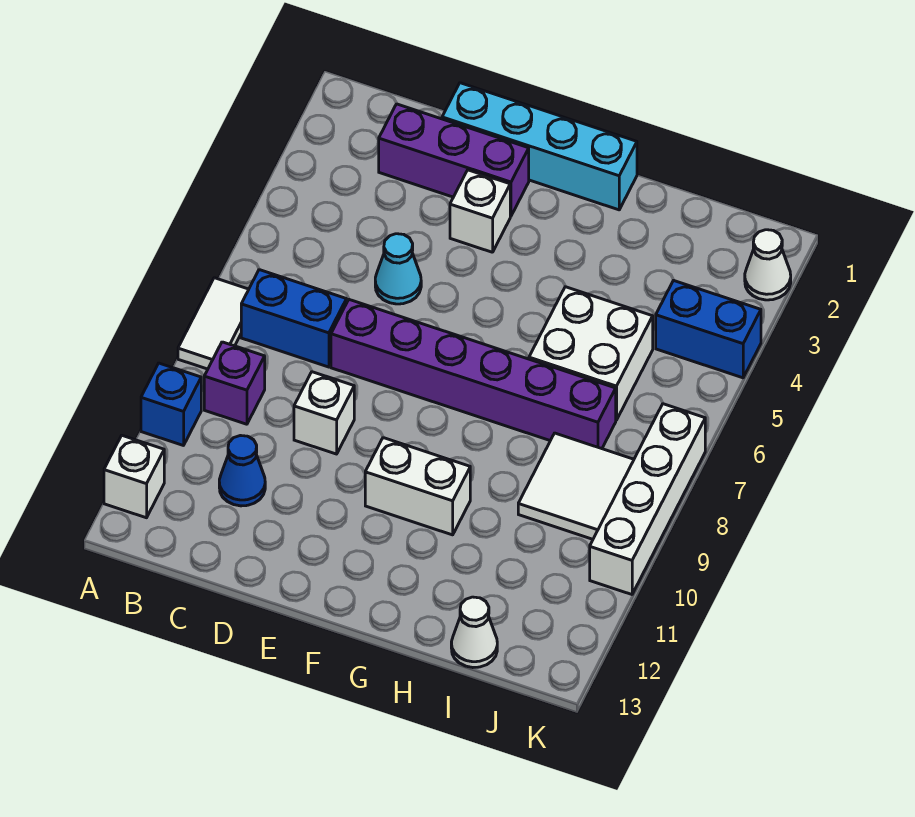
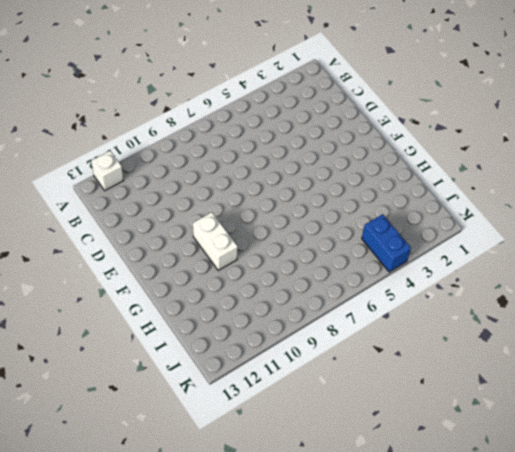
none -> white 1x2 tile [178,278,249,369]
none -> blue 1x1 brick [141,363,201,446]
none -> blue 1x2 brick [241,270,347,367]

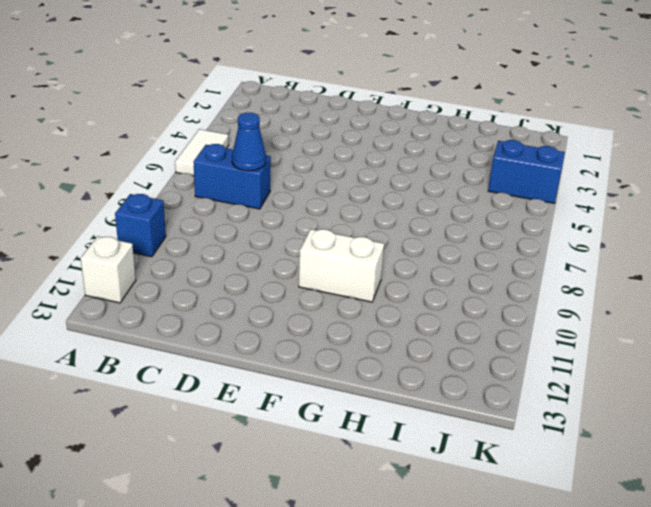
white 1x2 tile [175,129,229,176] -> white 1x2 tile moved to [178,278,249,369]
blue 1x1 cone [232,113,266,171] -> blue 1x1 cone moved to [219,436,265,506]
none -> purple 1x1 brick [204,342,265,424]
none -> purple 1x3 brick [379,104,529,216]
none -> cyan 1x4 brick [442,83,637,210]

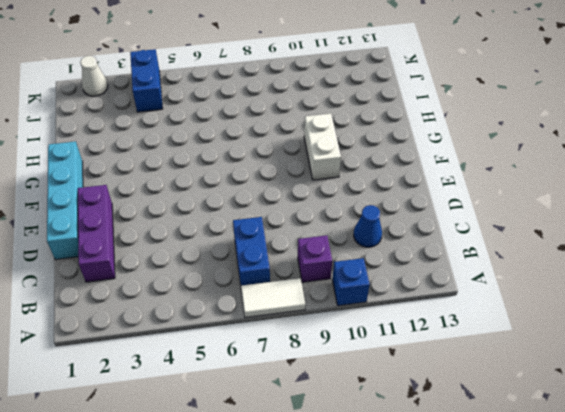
none -> white 1x1 brick [104,436,164,518]
none -> cyan 1x1 cone [375,234,421,304]
none -> purple 1x6 brick [331,300,616,449]

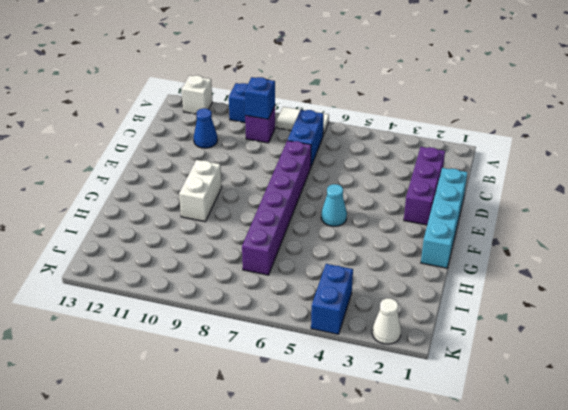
blue 1x1 brick [244,77,275,119] -> none
cyan 1x1 cone [321,184,347,226] -> cyan 1x1 cone moved to [375,234,421,304]
none -> white 1x1 brick [294,372,354,454]
none -> white 1x1 brick [450,170,510,252]
none -> white 2x2 brick [529,287,653,420]

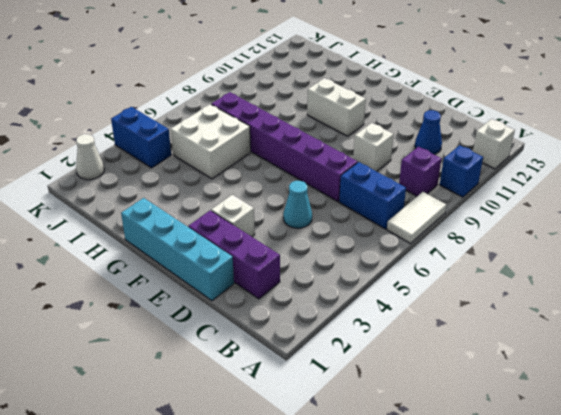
none -> white 2x2 tile [518,433,634,539]
none -> white 1x1 cone [451,597,497,668]
none -> white 1x4 brick [590,404,705,594]

